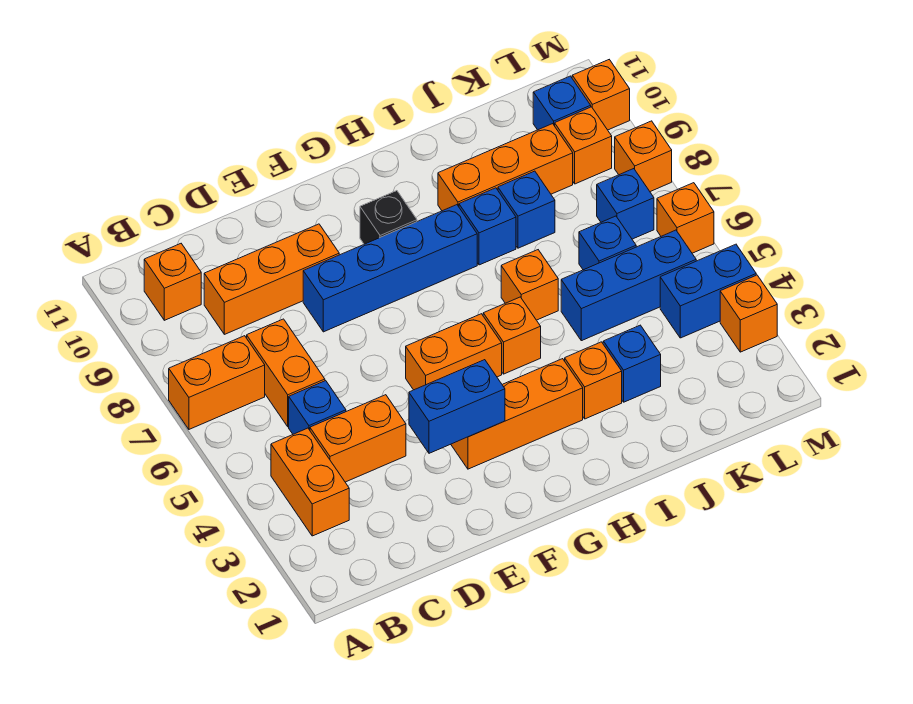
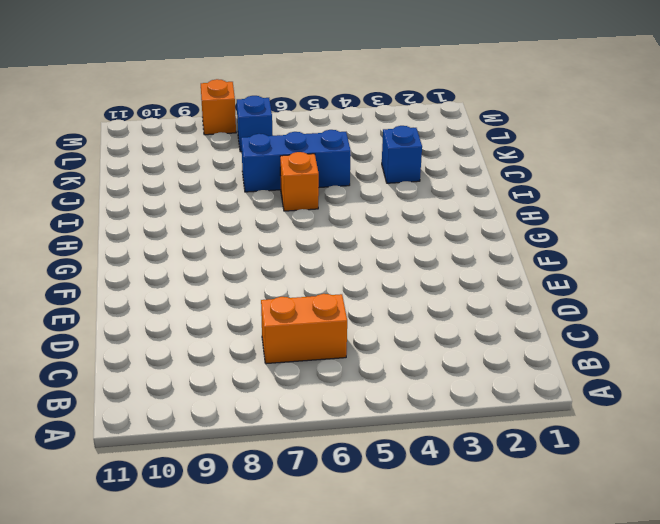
blue 1x3 brick [241,130,351,192] -> blue 1x3 brick turned to [561,230,696,341]
none -> orange 1x2 brick [169,336,265,429]
none -> orange 1x2 brick [271,428,349,536]
none -> orange 1x1 brick [144,244,201,320]

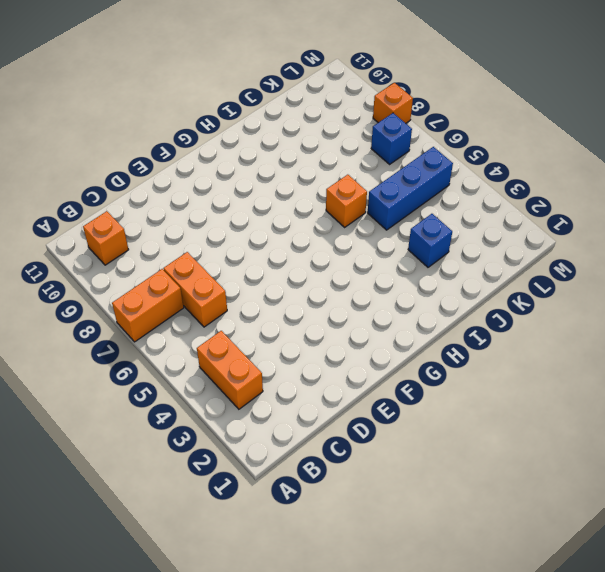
none -> orange 1x2 brick [310,395,406,482]
none -> blue 1x1 brick [289,381,346,434]
none -> orange 1x3 brick [204,224,339,334]

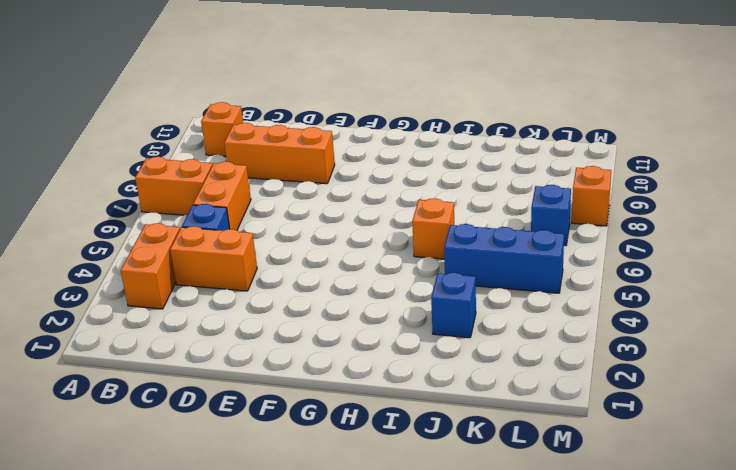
none -> blue 1x4 brick [303,205,477,332]
none -> orange 1x3 brick [451,359,583,469]
none -> orange 1x2 brick [406,314,502,390]

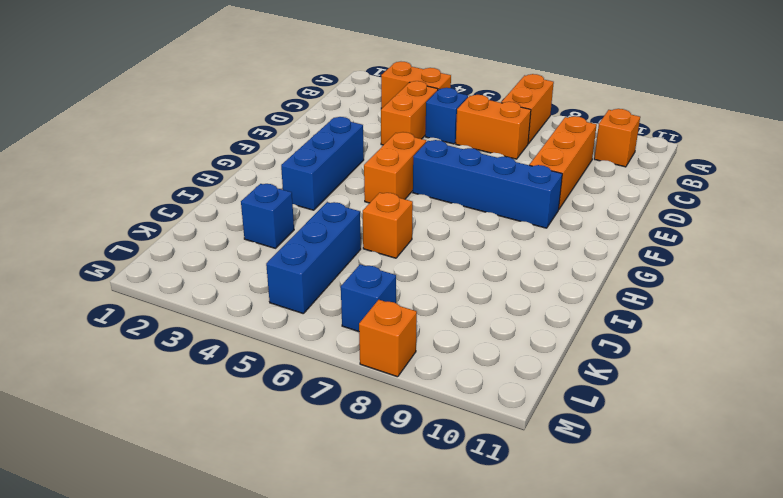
blue 1x3 brick [281,117,364,210] -> orange 1x3 brick [451,359,583,469]
blue 1x4 brick [413,140,562,228] -> blue 1x4 brick turned to [303,205,477,332]
none -> black 1x1 brick [360,191,417,244]
none -> orange 1x1 brick [483,297,541,374]
none -> orange 1x1 brick [565,342,622,419]

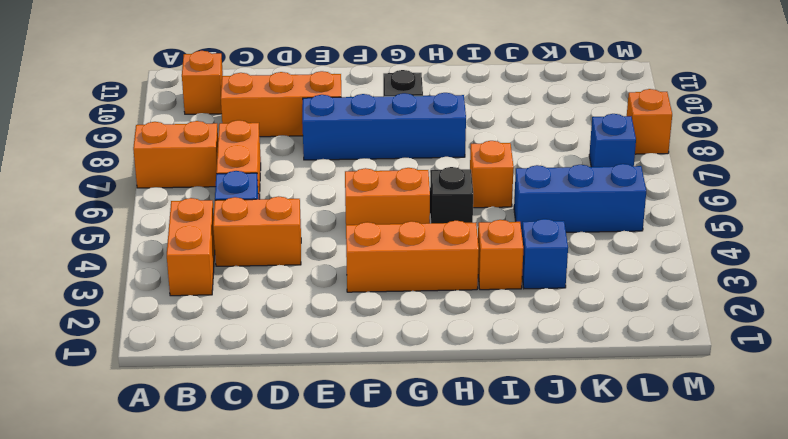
black 1x1 brick [430,167,473,223] -> orange 1x1 brick [483,297,541,374]
none -> blue 1x1 brick [459,188,516,265]
none -> orange 1x3 brick [438,124,573,211]
none -> blue 1x1 brick [498,171,555,248]

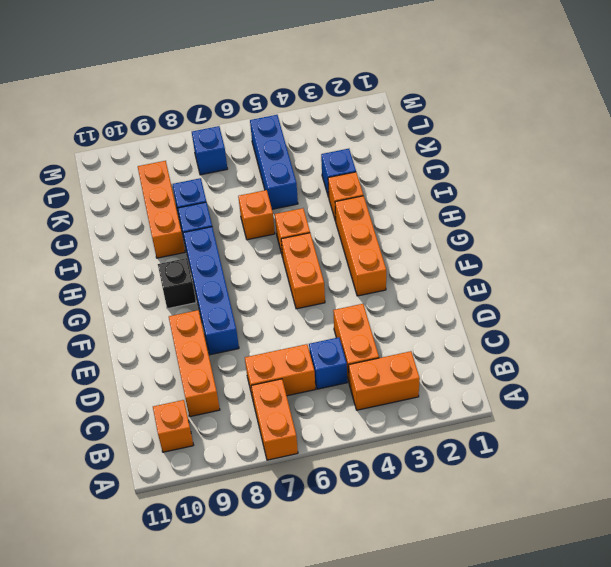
none -> blue 1x1 brick [579,216,636,270]
none -> blue 1x2 brick [660,244,756,338]
none -> orange 1x1 brick [555,107,612,184]

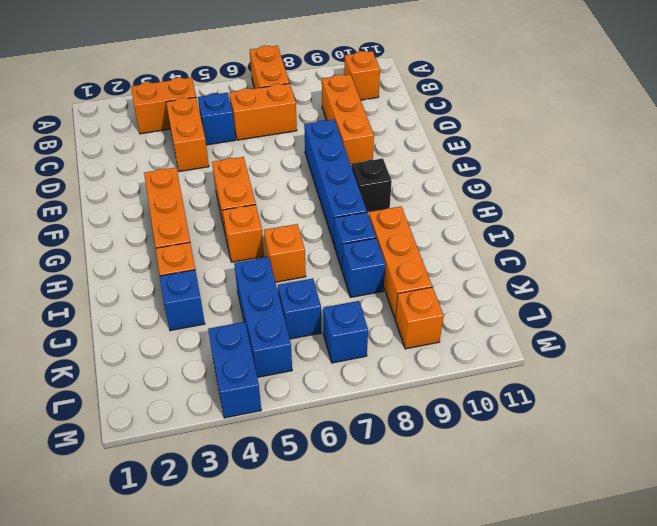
none -> blue 1x1 brick [533,76,591,130]
none -> orange 1x1 brick [720,275,777,352]
none -> orange 1x1 brick [657,183,714,253]

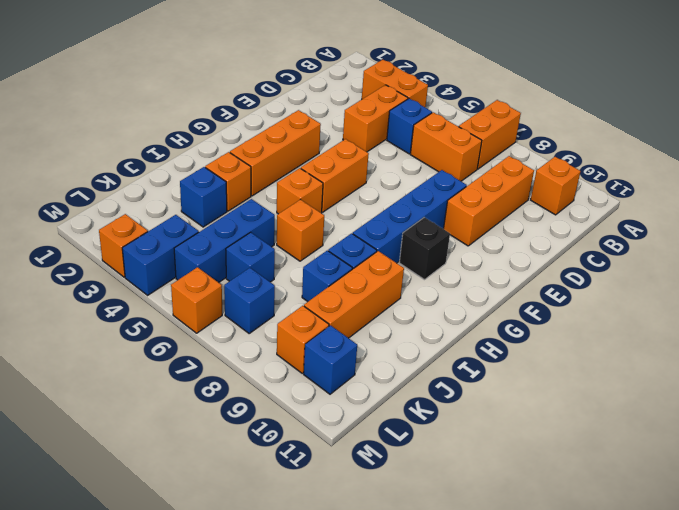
none -> orange 1x1 brick [615,121,672,192]
none -> orange 1x1 brick [572,60,630,130]
none -> blue 1x2 brick [409,360,505,453]

